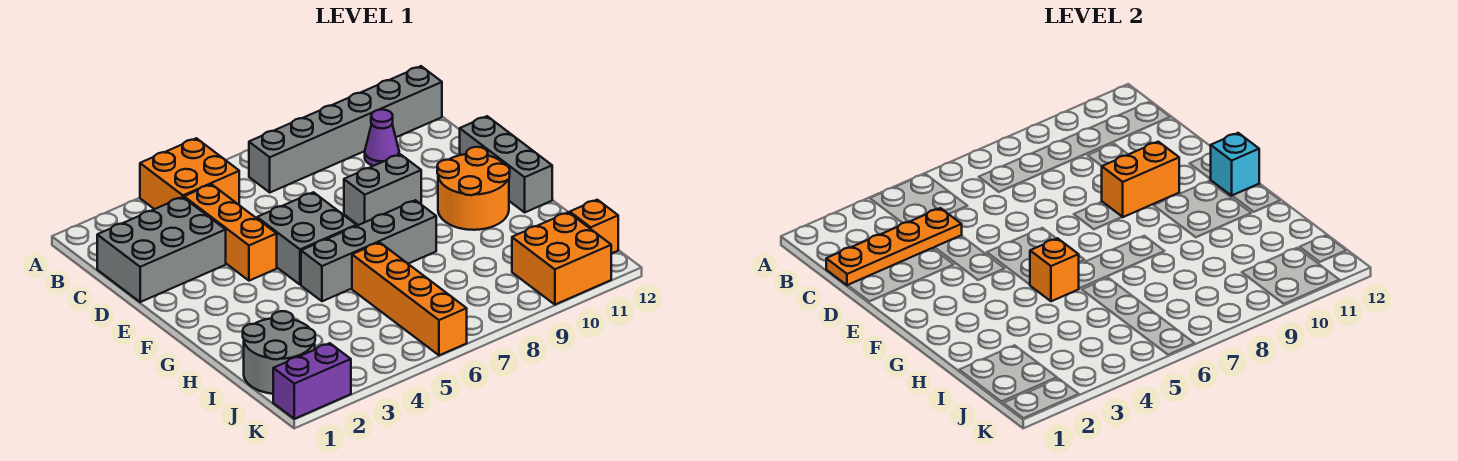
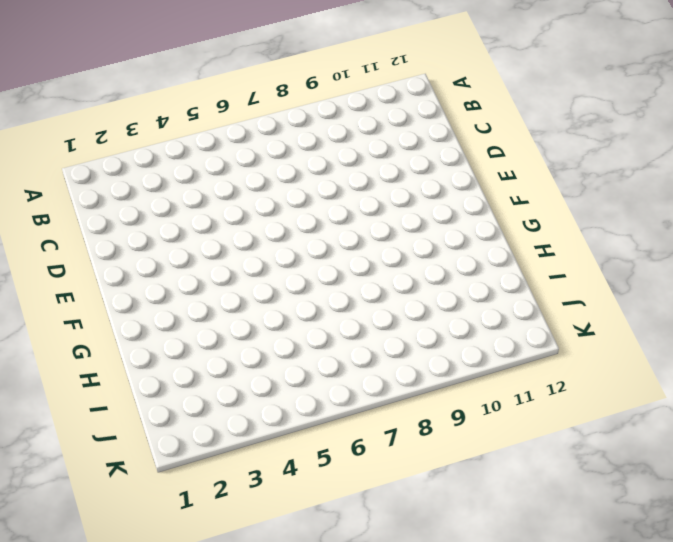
none -> orange 2x2 brick [140,138,239,209]
none -> grey 1x6 brick [249,66,442,192]
none -> grey 2x3 brick [97,197,226,302]

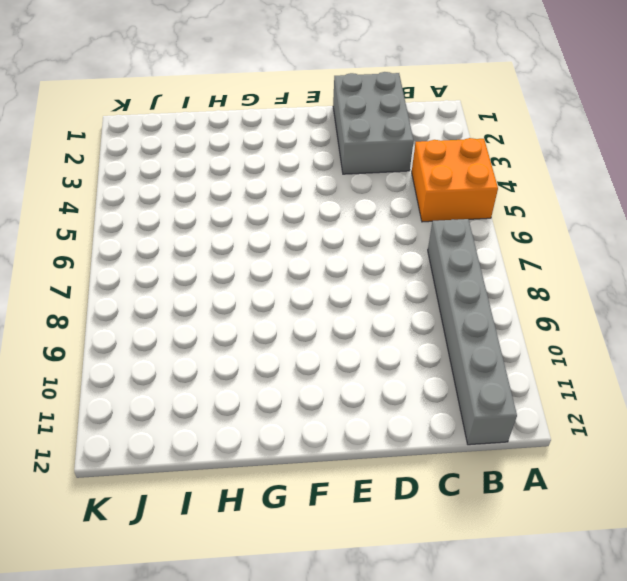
none -> orange 1x3 brick [184,184,277,281]
none -> purple 1x1 cone [365,110,399,166]
none -> grey 2x2 brick [257,192,357,285]

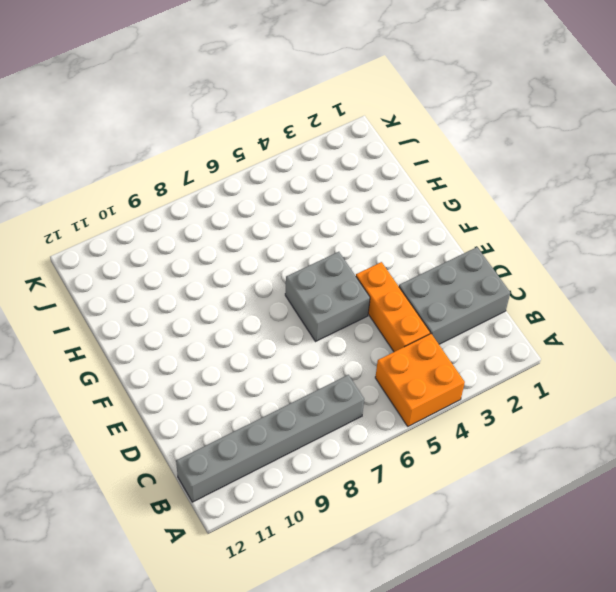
none -> purple 1x1 cone [365,110,399,166]
none -> grey 1x2 brick [344,154,421,225]
none -> grey 1x3 brick [460,116,552,212]

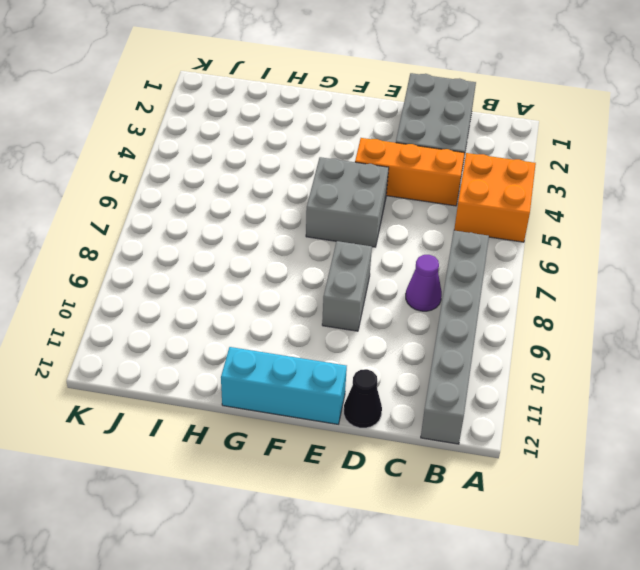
purple 1x1 cone [406,255,442,311] -> purple 1x1 cone moved to [365,110,399,166]
black 1x1 cone [344,369,382,428] -> none
cyan 1x3 brick [221,347,347,424] -> grey 1x3 brick [460,116,552,212]
none -> orange 2x2 round brick [437,147,510,230]
none -> grey 1x4 brick [301,200,436,301]
none -> orange 1x4 brick [352,242,467,355]

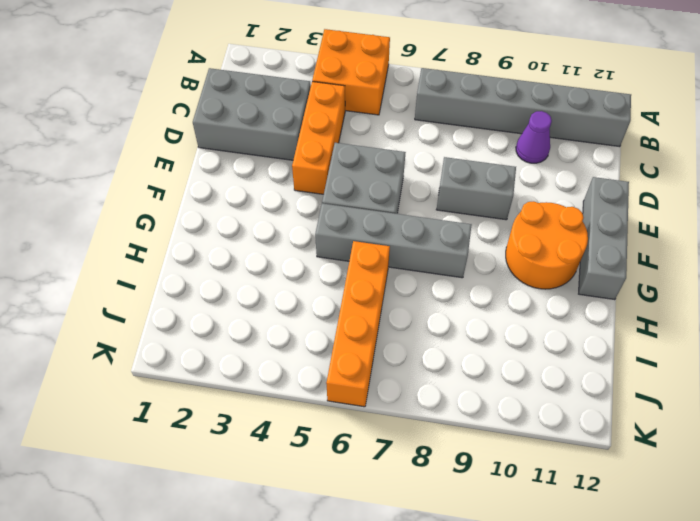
none -> grey 2x2 round brick [243,311,315,394]
none -> orange 2x2 brick [512,212,611,305]
none -> orange 1x1 brick [570,200,618,254]

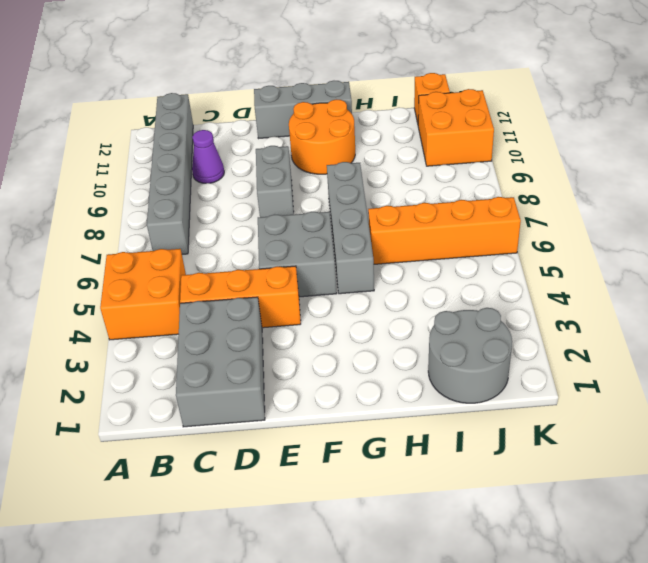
none -> purple 1x2 brick [273,343,351,419]
none -> orange 1x4 plate [826,208,962,285]
none -> orange 1x2 brick [1102,142,1179,217]

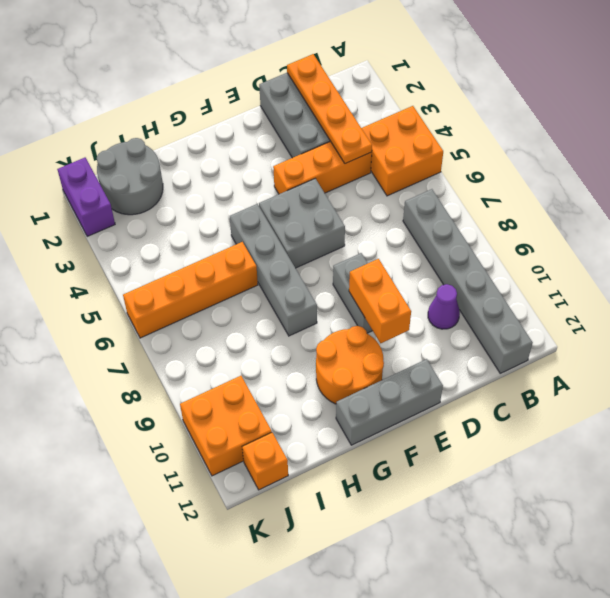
none -> cyan 1x1 brick [1211,133,1259,196]
none -> orange 1x1 brick [1030,238,1079,301]

